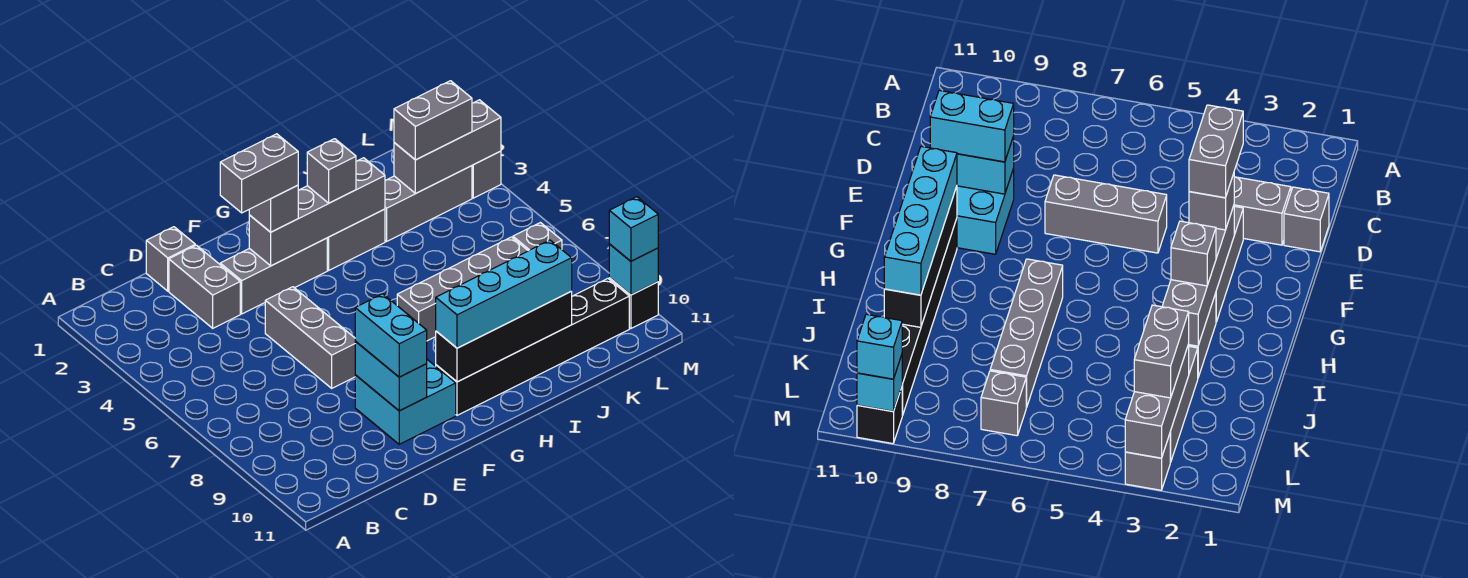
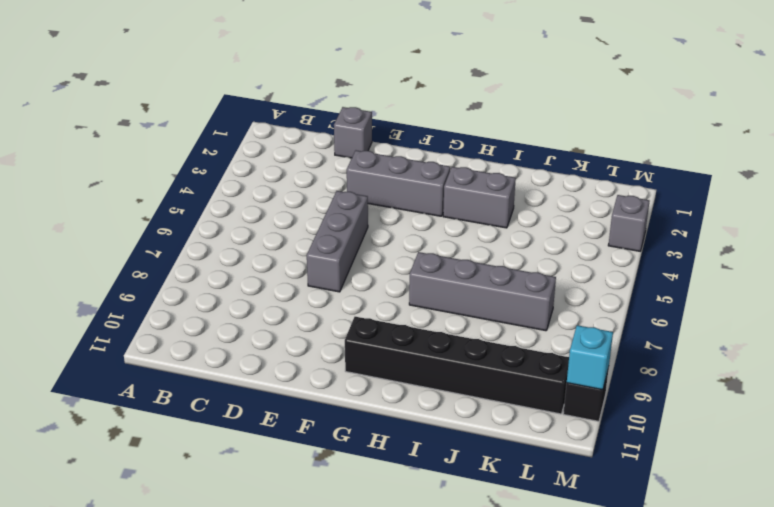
none -> grey 1x2 brick [169,245,240,328]
none -> cyan 2x2 brick [355,360,456,444]
none -> grey 1x3 brick [385,166,472,241]

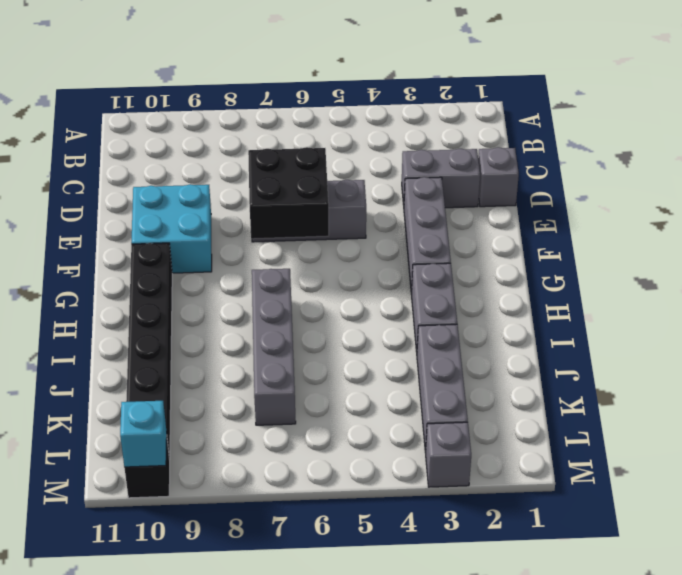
black 2x2 brick [248,147,329,239] -> none
none -> grey 1x1 brick [513,223,562,251]
none -> cyan 1x2 brick [355,341,427,411]
none -> grey 1x4 brick [249,158,385,266]

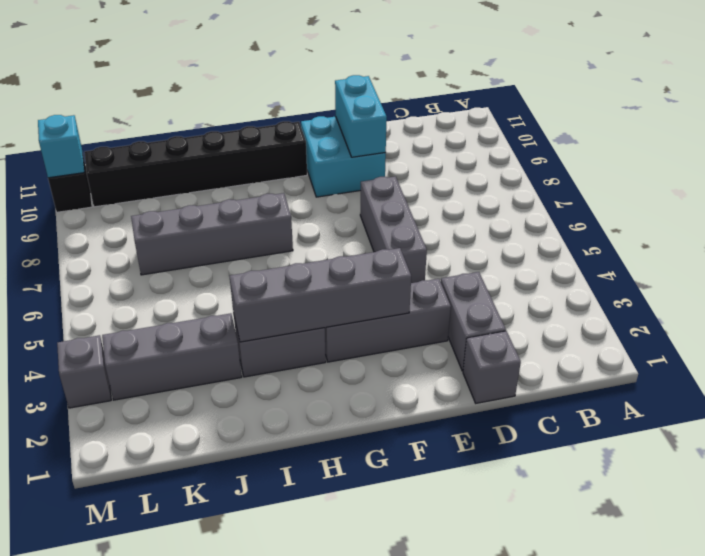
none -> grey 1x1 brick [513,223,562,251]
none -> black 1x4 brick [436,292,572,382]
none -> grey 1x3 brick [394,100,501,193]

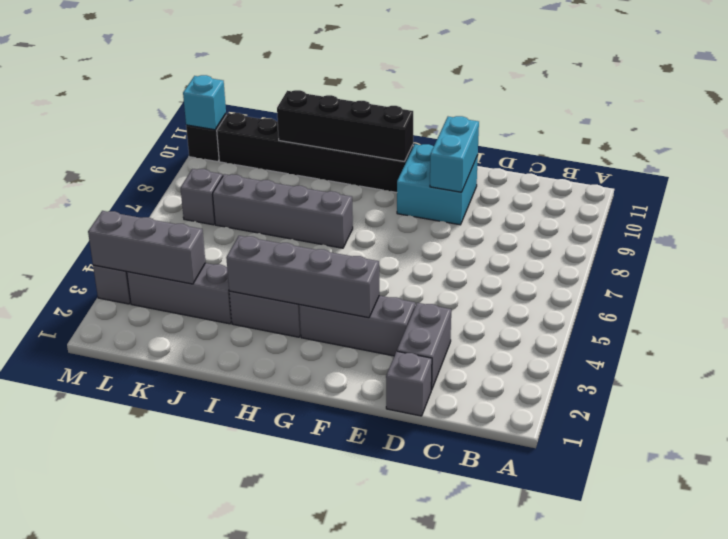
none -> grey 1x3 brick [265,287,355,388]
none -> cyan 1x2 brick [355,294,427,377]
none -> grey 1x1 brick [249,185,298,232]

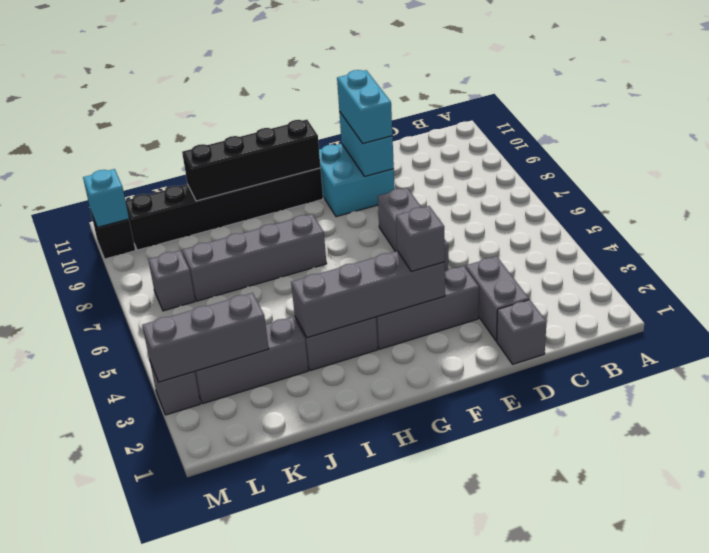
none -> cyan 1x4 brick [436,240,572,348]
none -> grey 1x1 brick [307,139,356,203]
none -> grey 1x2 brick [394,81,472,160]

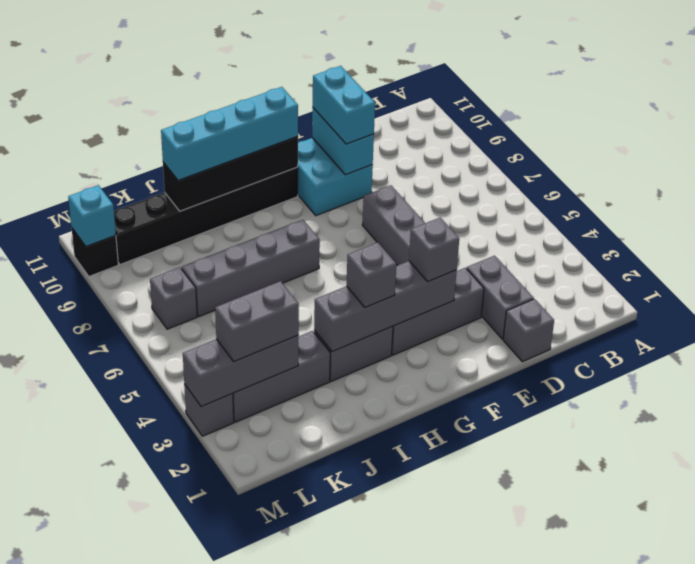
none -> cyan 1x1 brick [609,197,658,261]
none -> grey 1x2 brick [220,134,298,213]

